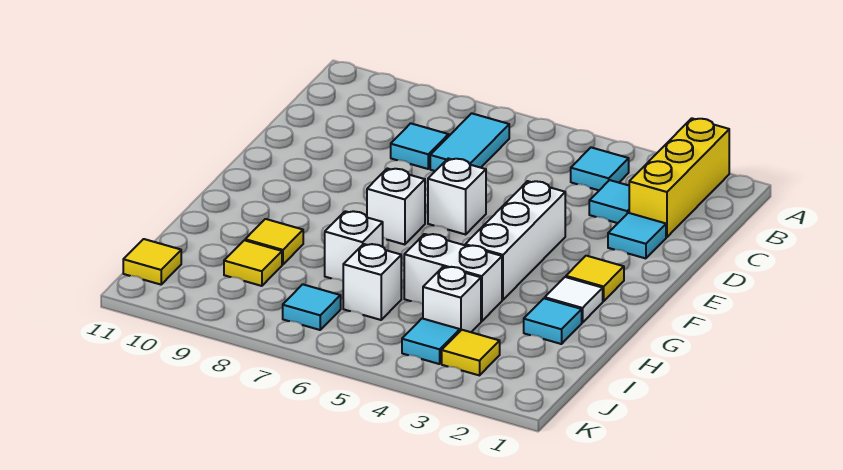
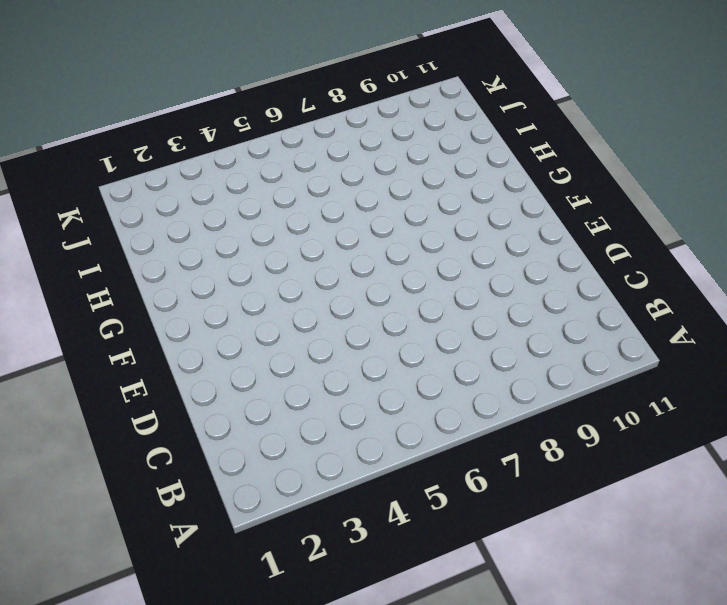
none -> yellow 1x3 brick [629,118,729,237]
none -> cyan 1x1 tile [571,147,629,190]
none -> cyan 1x2 tile [430,113,509,171]

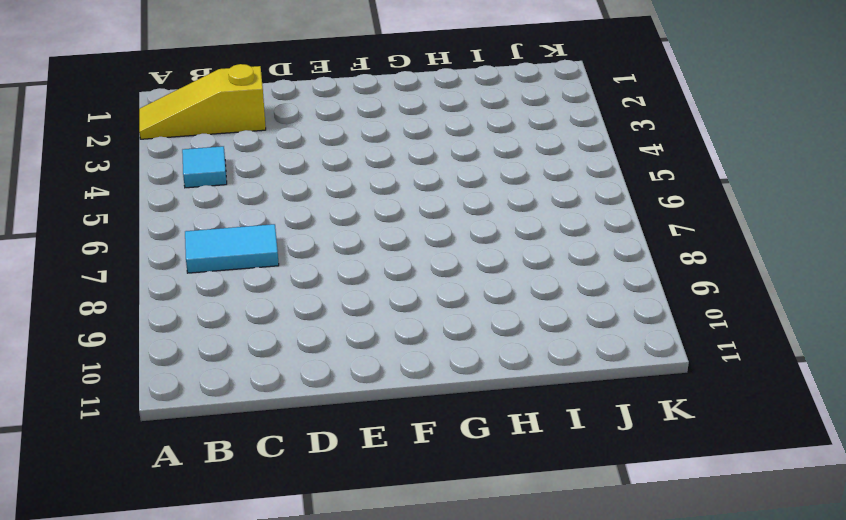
yellow 1x3 slope [139,64,266,139] -> yellow 1x3 brick [629,118,729,237]
none -> cyan 1x1 tile [589,180,629,223]
none -> cyan 1x1 tile [391,123,449,169]
none -> cyan 1x1 tile [608,213,666,258]

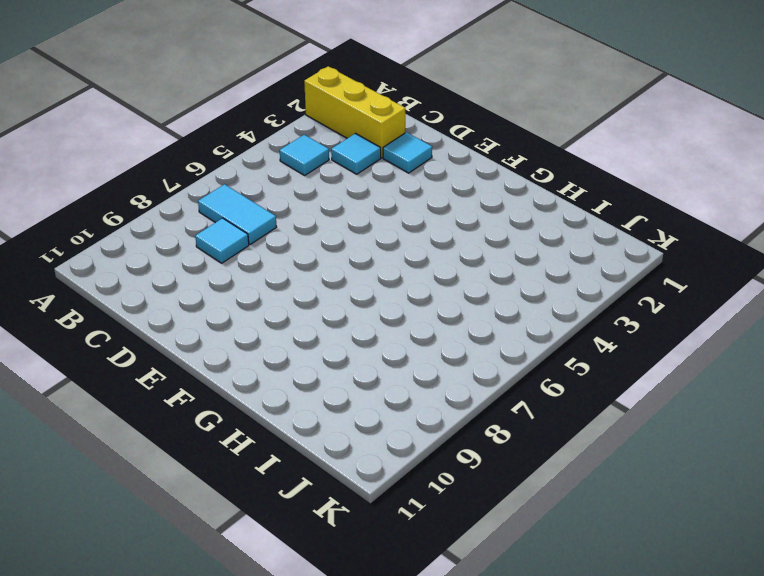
none -> white 1x3 brick [465,181,565,300]
none -> white 1x1 brick [428,158,486,234]
none -> yellow 1x1 tile [566,256,624,301]

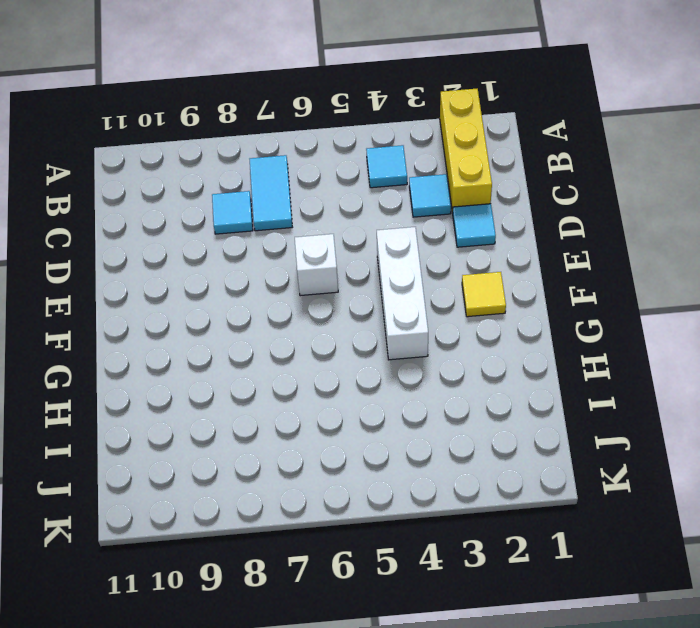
none -> white 1x1 brick [367,168,425,245]
none -> white 1x1 tile [545,277,603,323]
none -> cyan 1x1 tile [524,298,582,344]

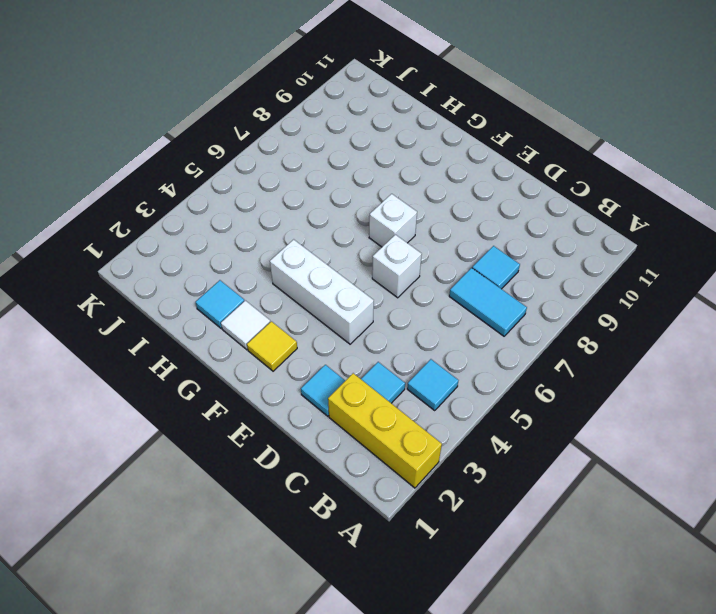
none -> white 1x2 brick [404,234,502,321]
none -> white 1x1 brick [325,211,383,281]
none -> yellow 1x1 tile [245,219,303,265]

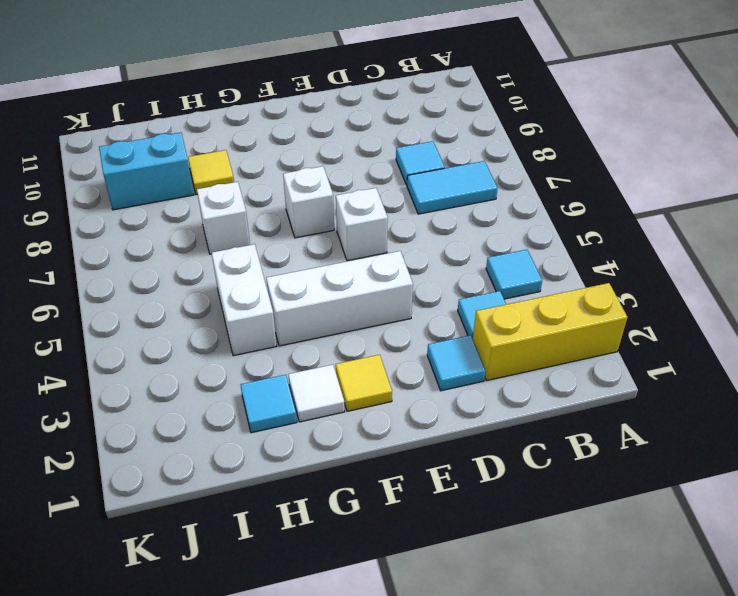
cyan 1x2 brick [99,132,194,210] -> yellow 1x1 tile [224,240,282,286]
none -> white 1x1 brick [423,267,481,332]
none -> white 1x1 brick [343,244,401,320]
none -> yellow 1x1 tile [442,330,500,375]

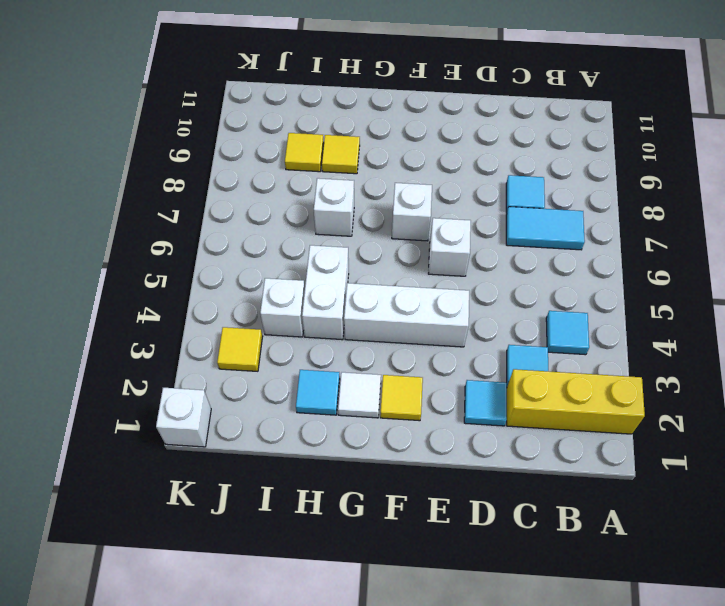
white 1x1 brick [156,388,211,447] -> white 1x1 brick moved to [343,244,401,320]
none -> cyan 1x1 tile [402,318,460,364]
none -> cyan 1x1 tile [283,284,341,330]
none -> yellow 1x1 tile [123,239,181,285]

